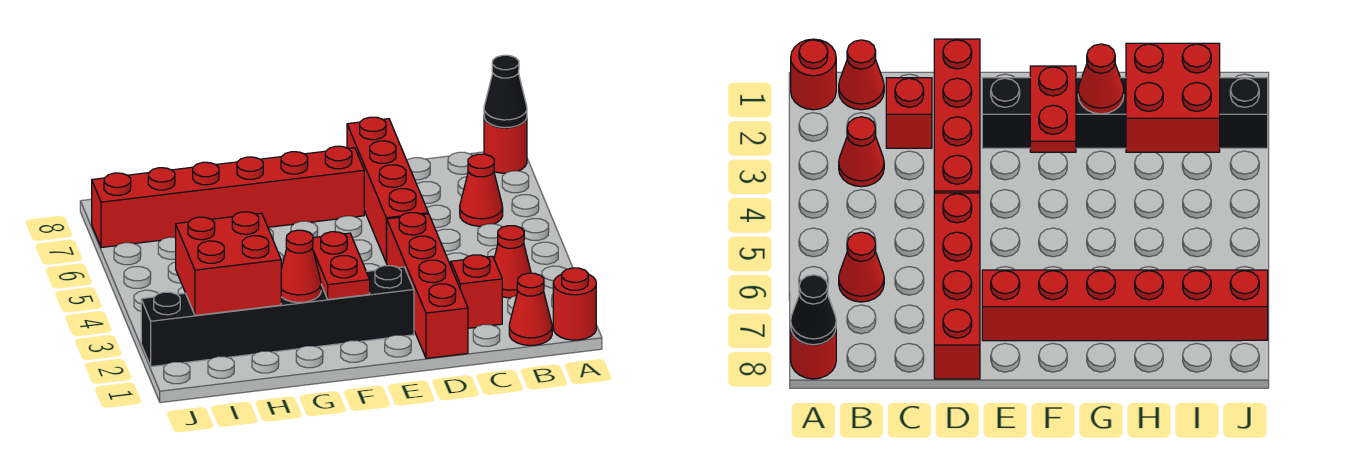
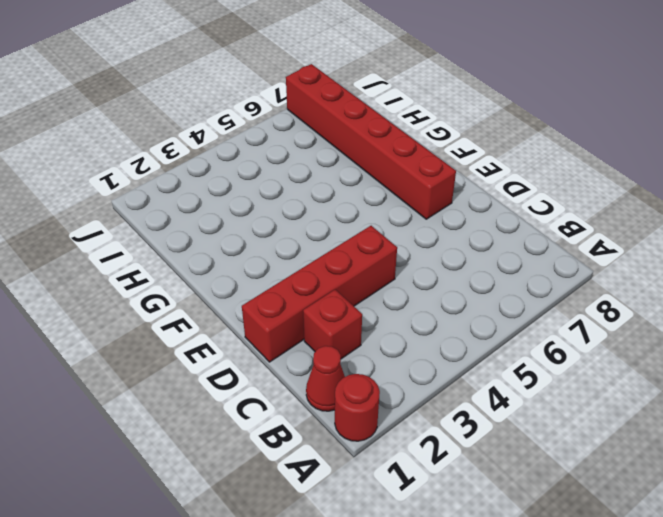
none -> red 1x1 round brick [484,118,527,173]
none -> red 1x1 cone [494,226,531,298]
none -> red 1x1 cone [460,154,503,226]

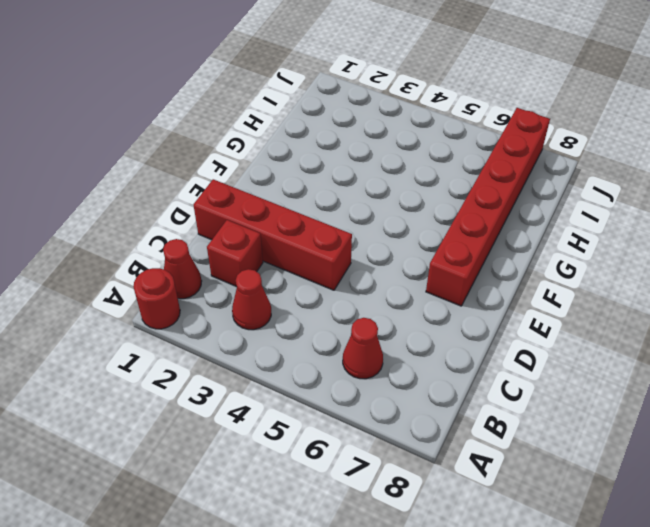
none -> red 1x1 round brick [484,118,527,173]
none -> red 1x4 brick [347,117,428,263]
none -> black 1x6 brick [141,266,414,367]

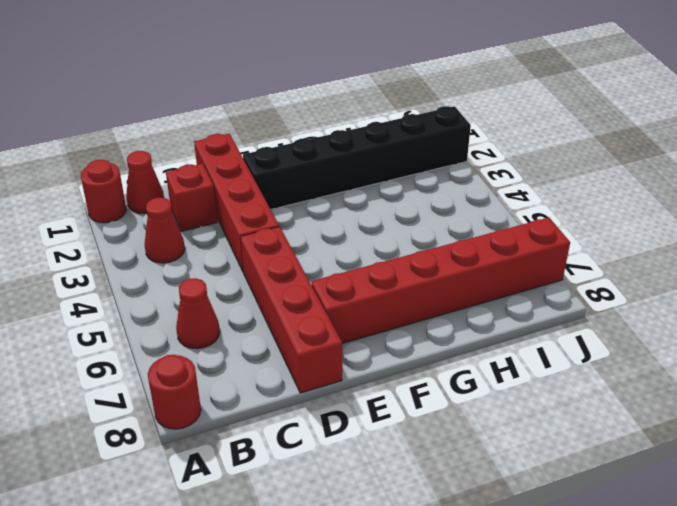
none -> black 1x1 cone [484,55,527,128]
none -> red 1x2 plate [313,232,370,299]
none -> red 1x1 cone [281,230,321,303]

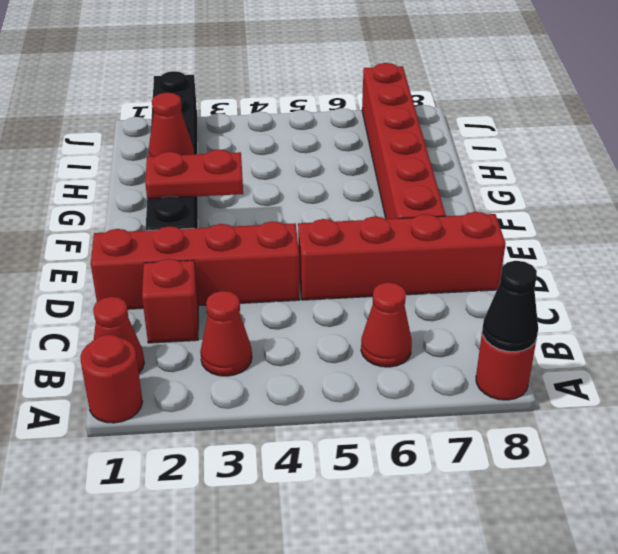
none -> red 2x2 brick [176,212,281,315]

